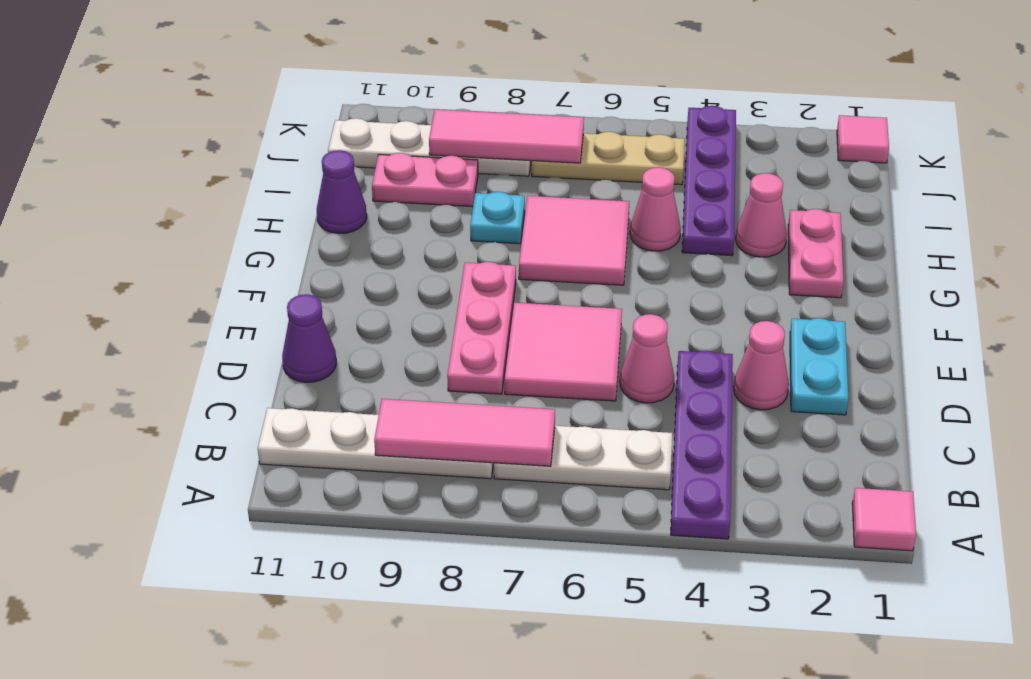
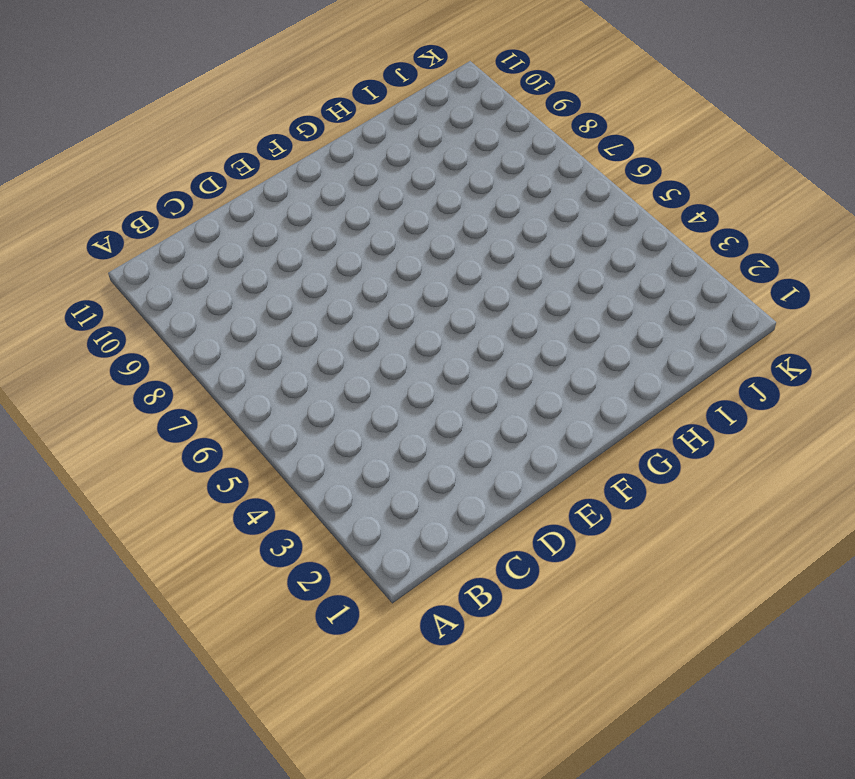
none -> pink 1x1 tile [852,488,916,551]
none -> purple 1x4 plate [671,351,733,539]
none -> white 1x3 plate [494,426,672,490]

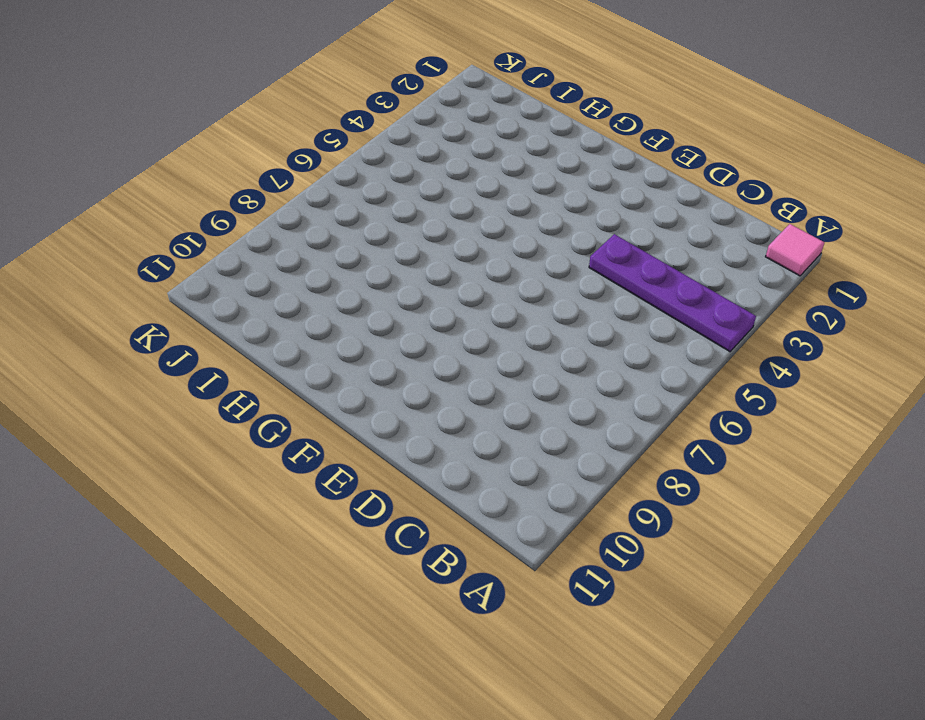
none -> white 1x3 plate [494,426,672,490]
none -> white 1x4 plate [258,408,493,479]
none -> cyan 1x2 plate [790,318,848,415]

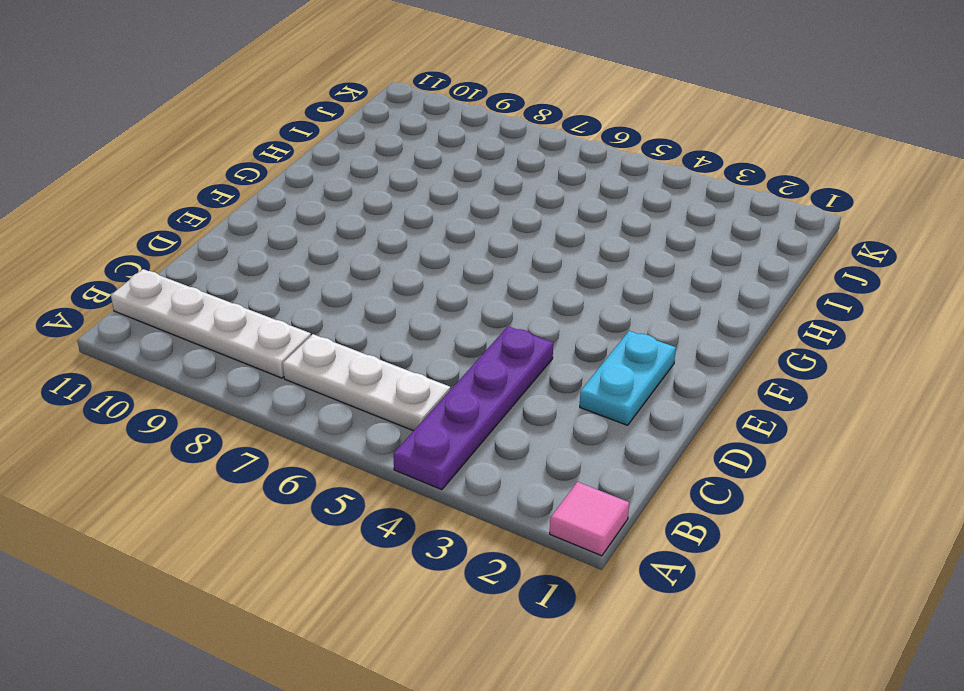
none -> pink 1x1 cone [734,321,789,410]
none -> pink 1x1 cone [620,314,674,403]
none -> pink 2x2 tile [505,303,622,401]

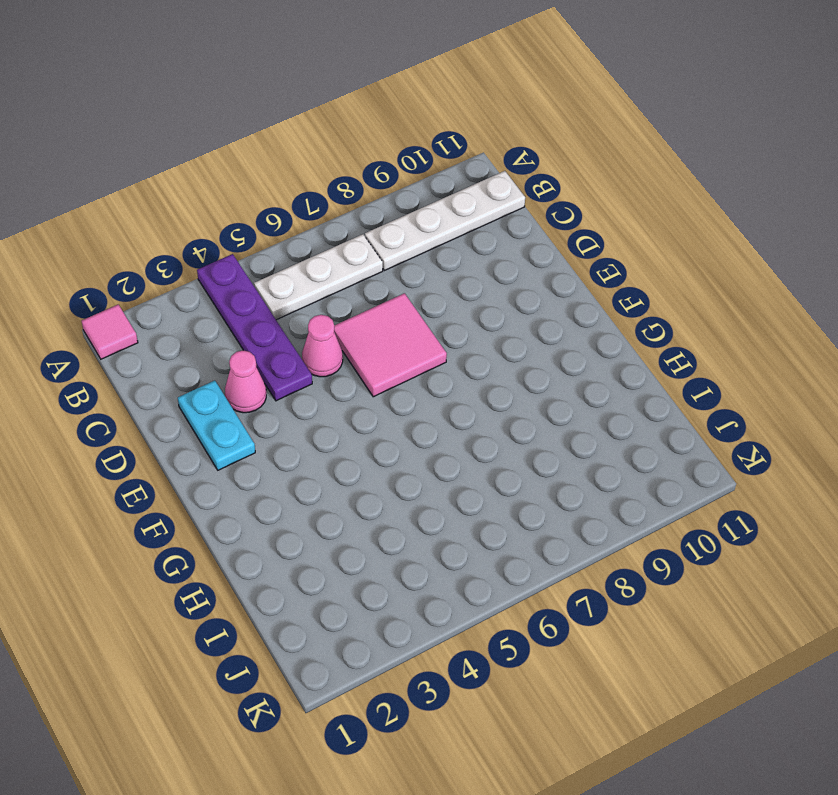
none -> pink 1x3 plate [447,262,516,394]
none -> purple 1x1 cone [282,294,336,382]
none -> pink 1x2 plate [788,209,844,298]

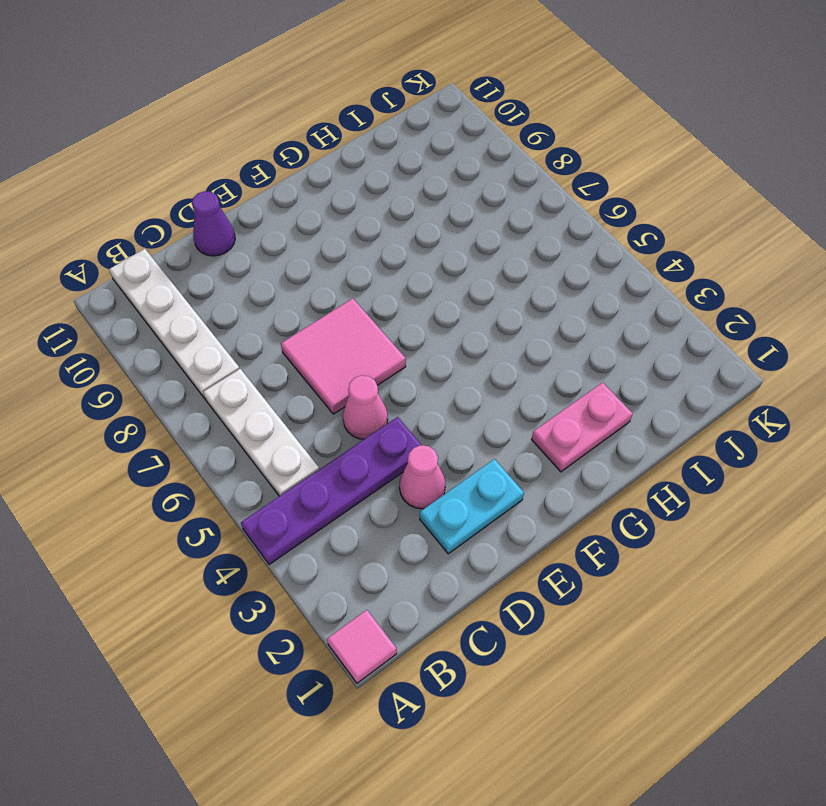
none -> pink 1x3 plate [447,262,516,394]
none -> pink 2x2 tile [519,196,629,285]
none -> pink 1x1 cone [736,173,787,257]

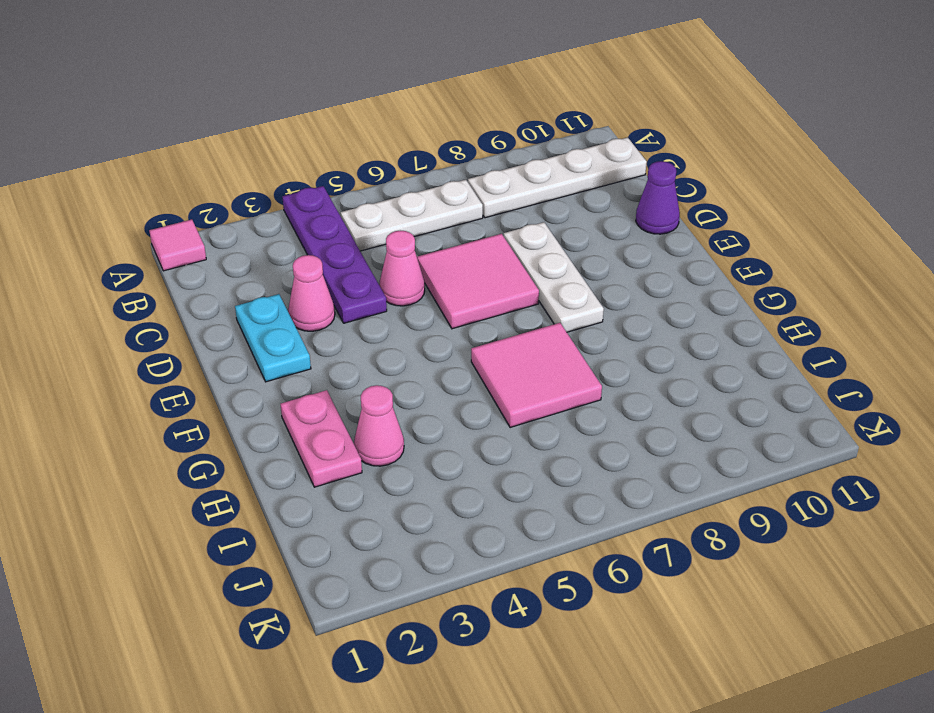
white 1x3 plate [504,222,604,332] -> pink 1x3 plate [447,262,516,394]
none -> purple 1x4 plate [682,106,736,256]
none -> pink 1x1 cone [630,167,681,251]
none -> cyan 1x1 plate [470,192,525,244]

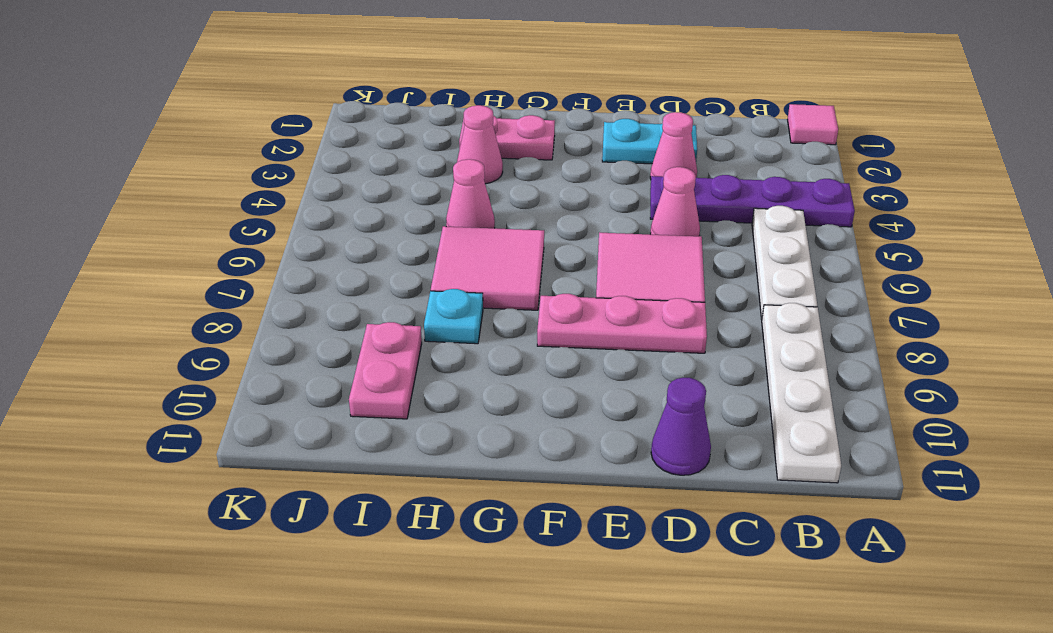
none -> purple 1x4 plate [682,106,736,256]
none -> purple 1x1 cone [317,150,367,234]
none -> tan 1x3 plate [532,132,685,185]

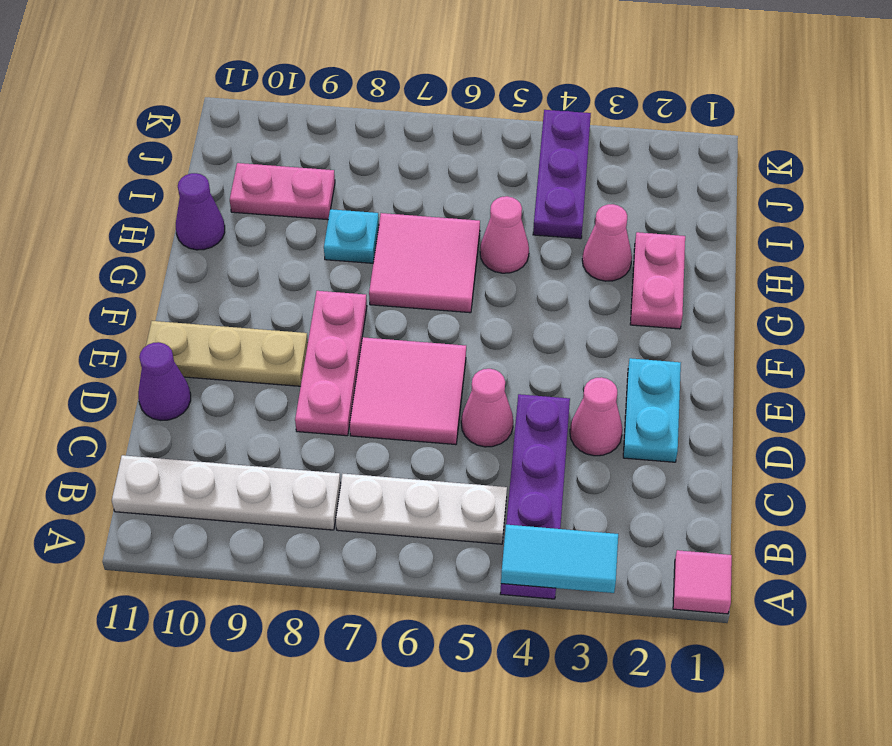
cyan 1x2 tile [501,525,618,593] -> none
tan 1x3 plate [146,321,308,386] -> tan 1x3 plate moved to [532,132,685,185]
purple 1x3 plate [533,110,591,239] -> purple 1x4 plate [682,106,736,256]
none -> white 1x4 plate [328,118,531,176]
none -> pink 1x1 tile [837,115,889,163]
none -> pink 1x3 tile [374,399,555,466]

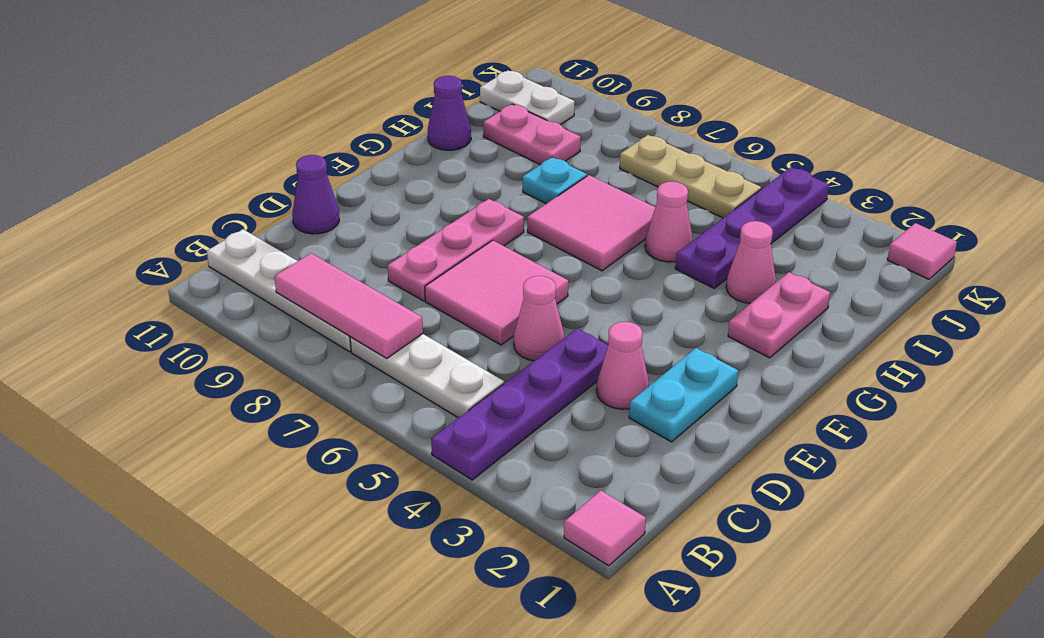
white 1x2 plate [480,70,575,125] -> white 1x4 plate [328,118,531,176]
none -> pink 1x3 tile [429,109,584,163]

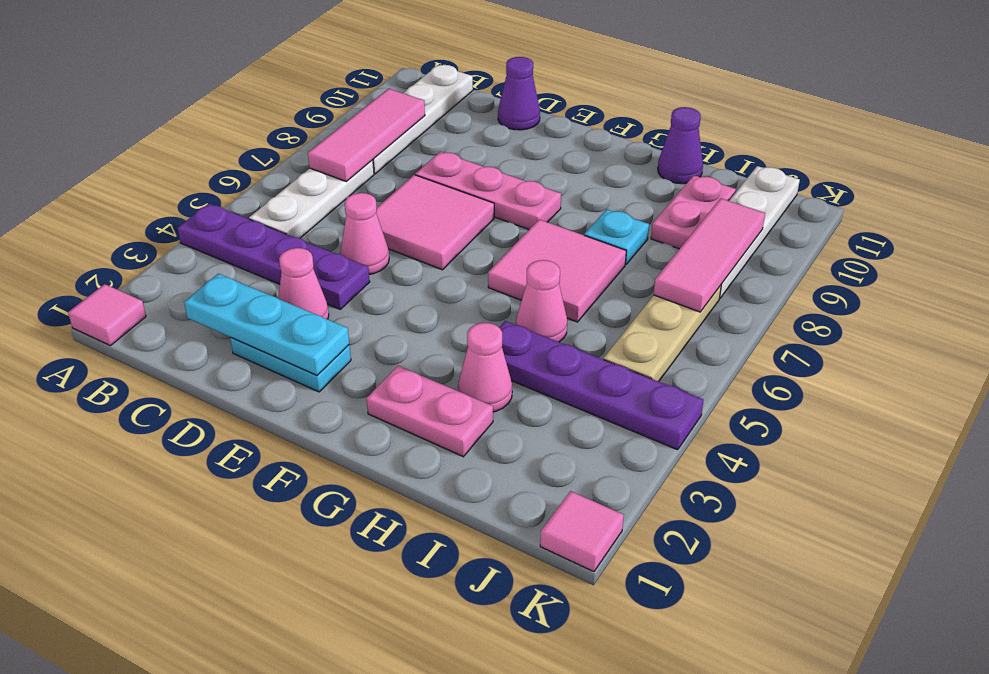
cyan 1x3 plate [184,274,349,375] -> none

